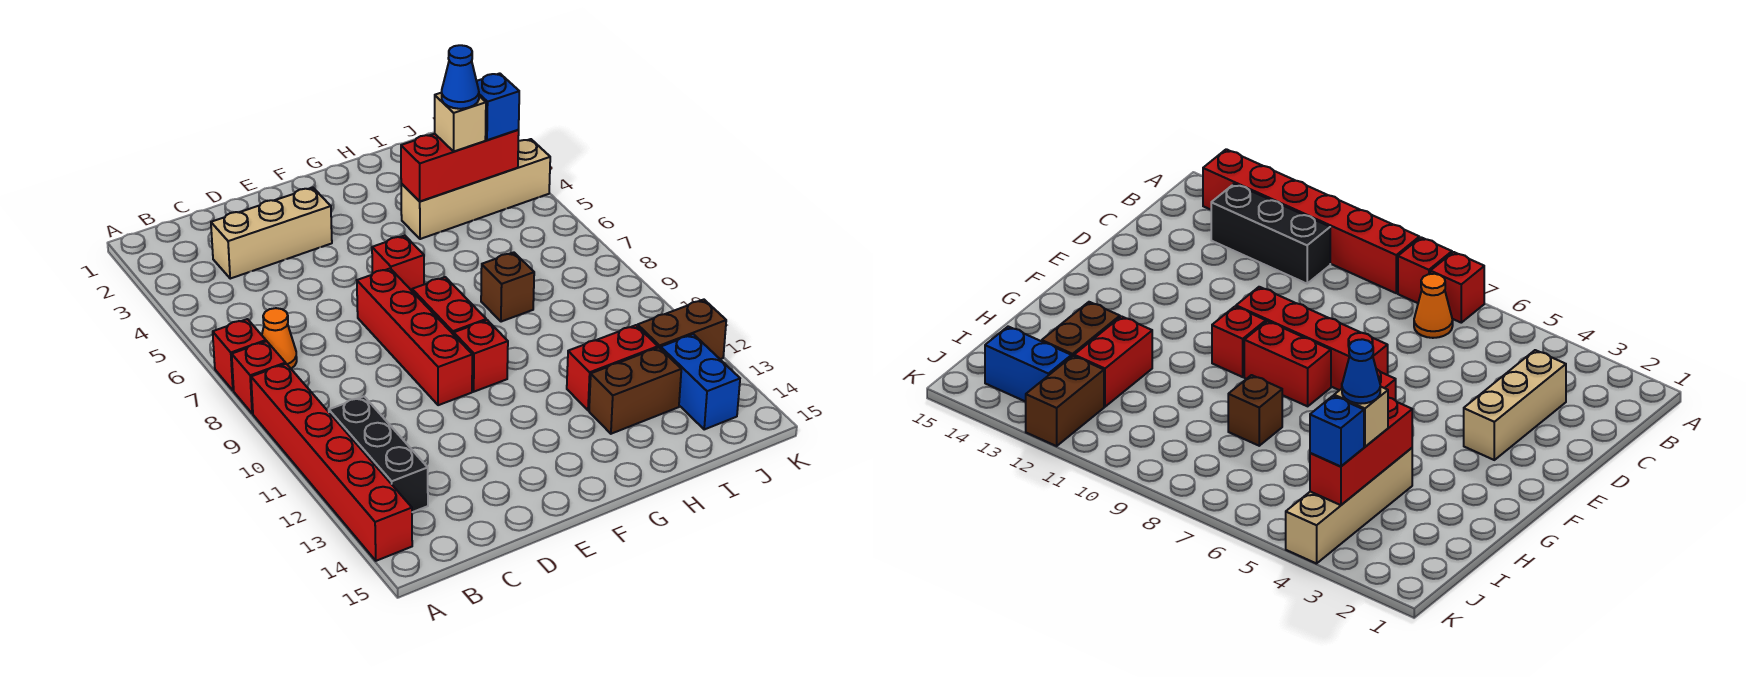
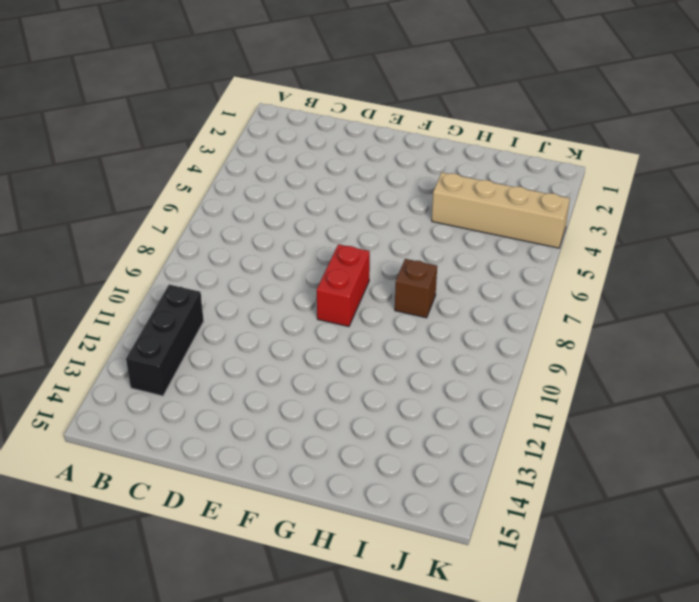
none -> red 1x1 brick [213,319,266,391]
none -> red 1x1 brick [232,341,286,414]
none -> red 1x6 brick [251,364,412,561]

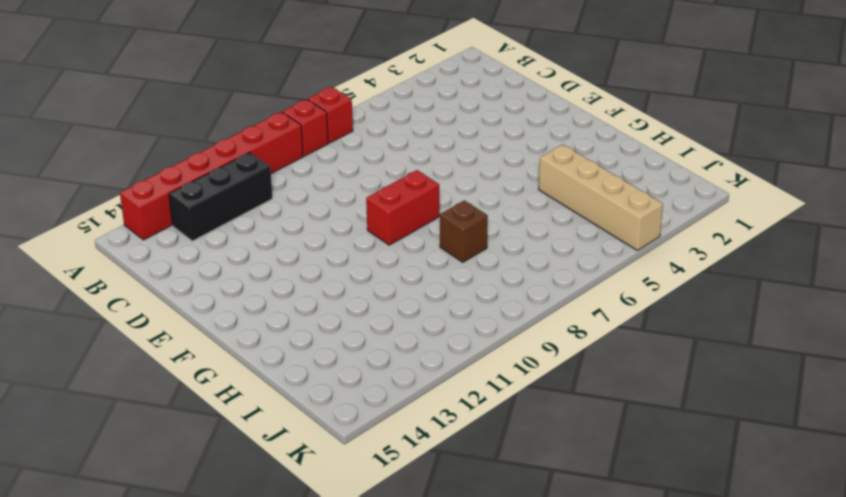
none -> orange 1x1 cone [262,308,297,369]
none -> tan 1x3 brick [211,188,332,279]
none -> red 1x4 brick [357,269,472,405]

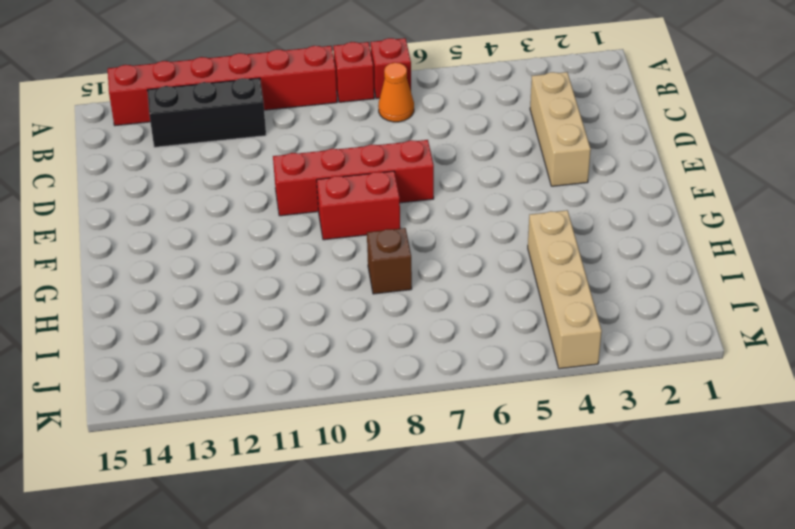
none -> red 1x1 brick [372,236,424,291]
none -> red 1x1 brick [454,320,508,392]
none -> red 1x2 brick [567,325,658,410]

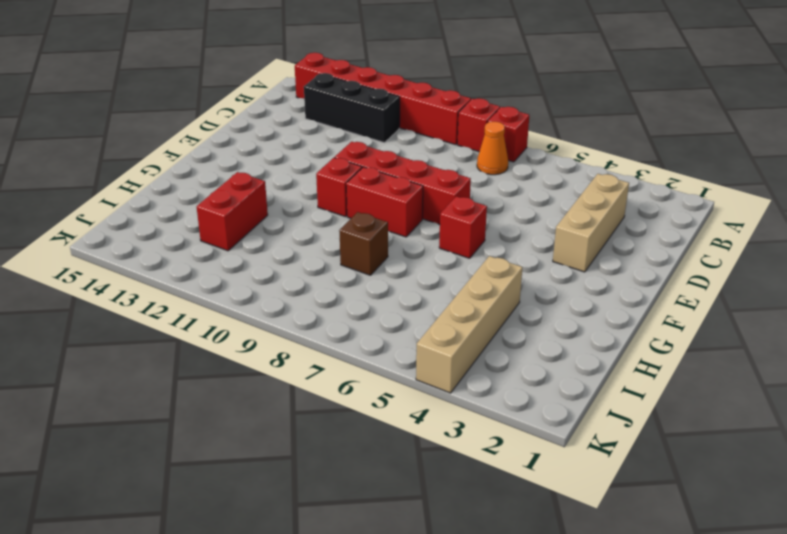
none -> brown 1x2 brick [589,348,681,434]
none -> brown 1x2 brick [638,300,726,359]
none -> blue 1x2 brick [661,334,740,429]

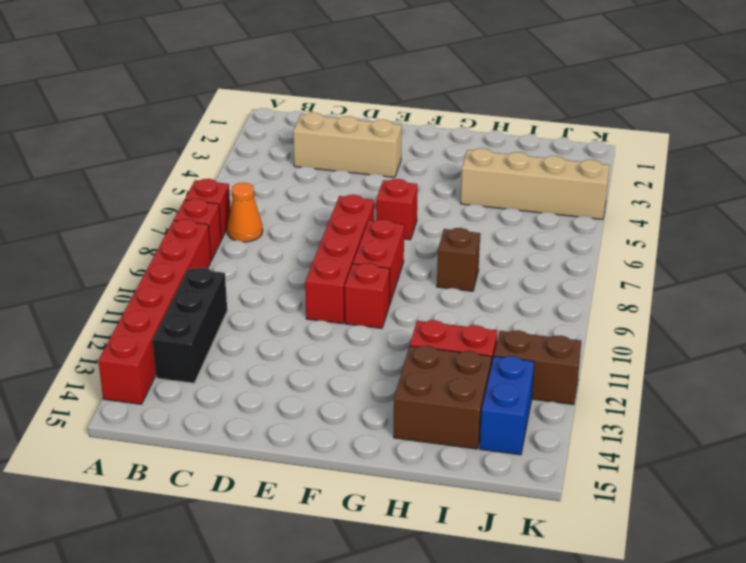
brown 2x2 brick [394,346,492,449] -> brown 1x2 brick [589,348,681,434]
none -> red 1x3 brick [401,130,519,201]
none -> tan 1x1 brick [435,93,486,151]
none -> blue 1x1 brick [477,73,519,140]

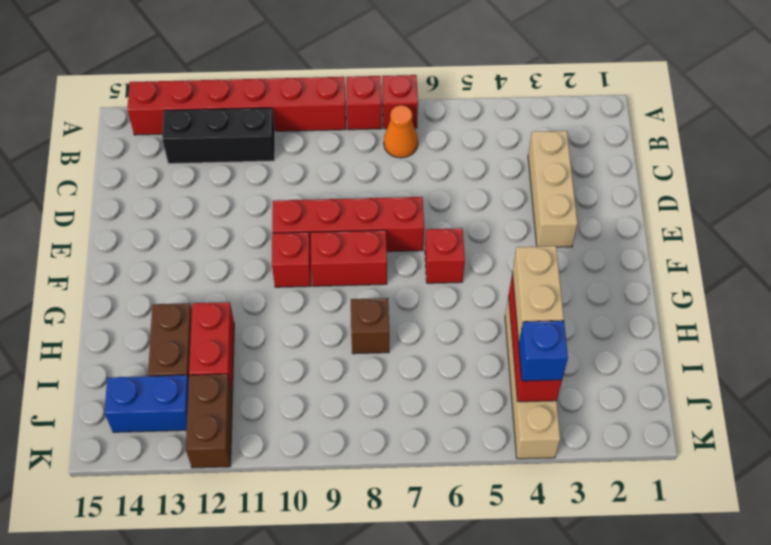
tan 1x2 brick [512,246,564,343] -> tan 1x1 brick [435,93,486,151]
none -> blue 1x1 cone [442,45,479,109]

